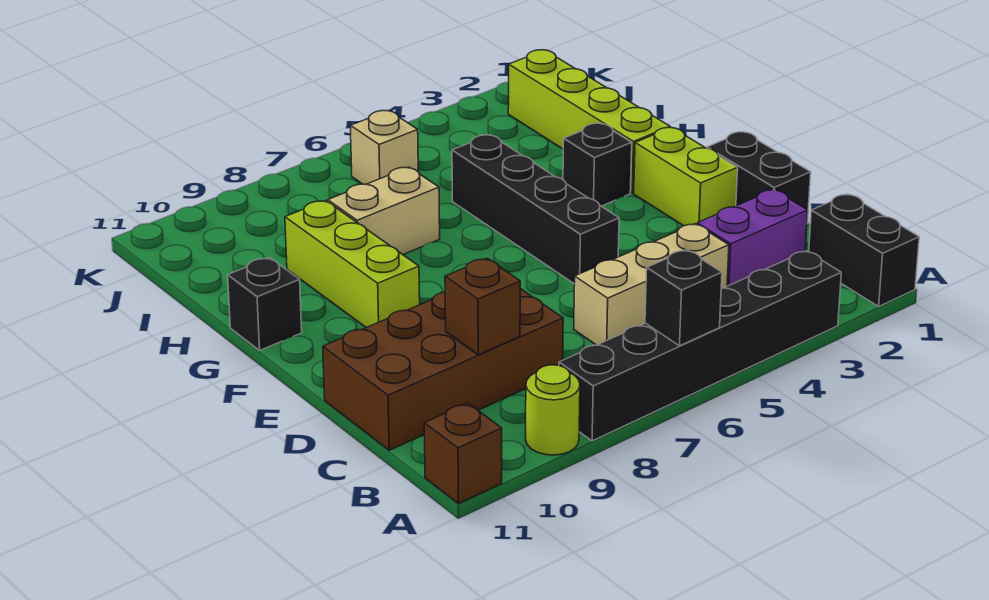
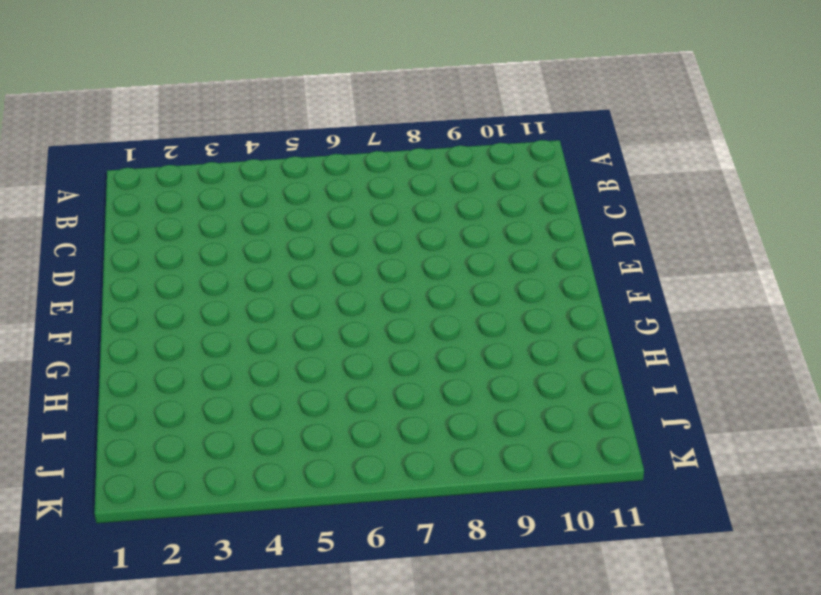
none -> black 1x2 brick [809,194,919,306]
none -> black 1x6 brick [559,251,841,441]
none -> lime 1x1 round brick [526,365,580,455]

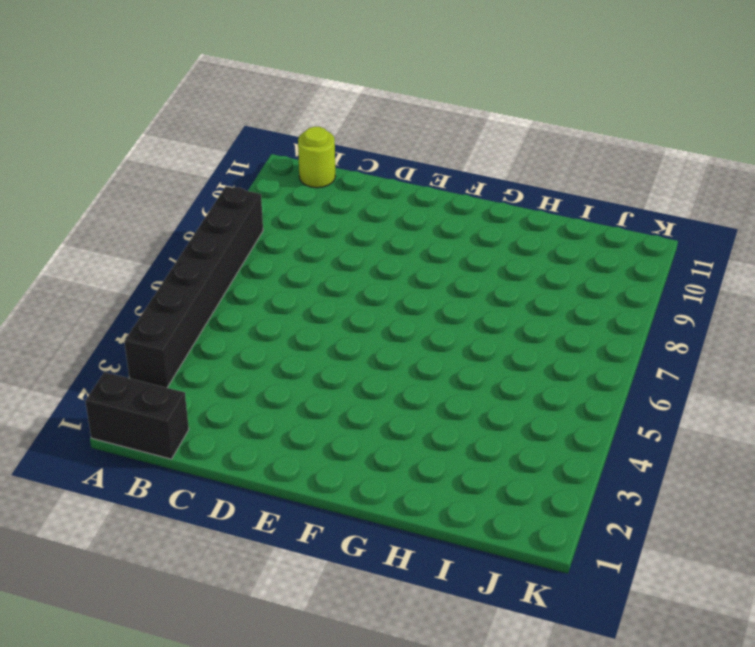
lime 1x1 round brick [298,127,335,188] -> lime 1x1 round brick moved to [526,365,580,455]
none -> brown 1x1 brick [424,403,502,504]
none -> purple 1x2 brick [697,190,808,286]
none -> tan 1x3 brick [574,224,729,345]

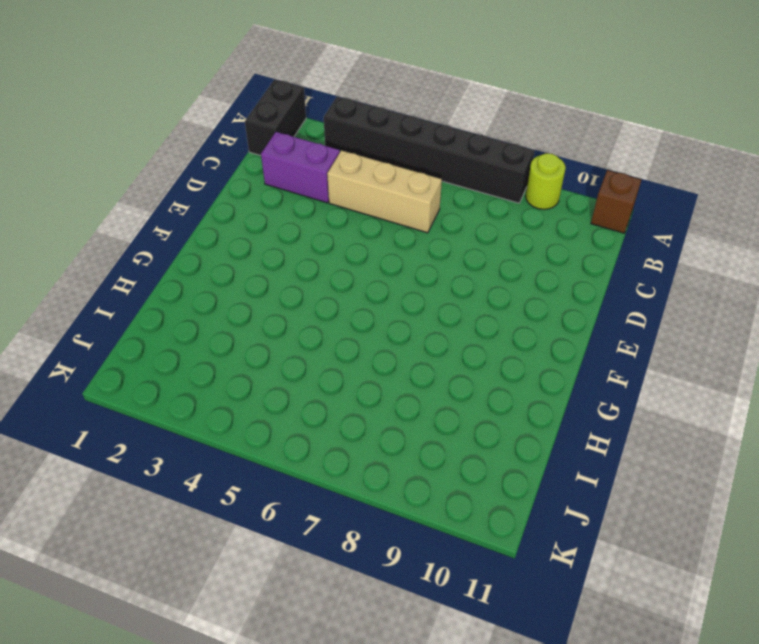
none -> brown 2x4 brick [323,289,563,450]
none -> black 1x2 brick [707,132,811,224]
none -> lime 1x2 brick [634,128,738,226]

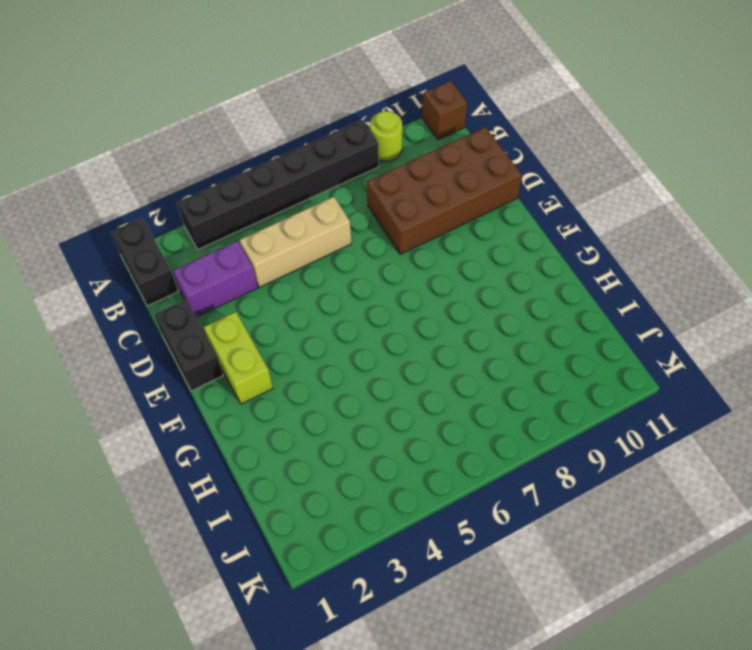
none -> black 1x4 brick [452,135,619,284]
none -> lime 1x3 brick [285,201,420,328]
none -> lime 1x4 brick [508,50,670,193]

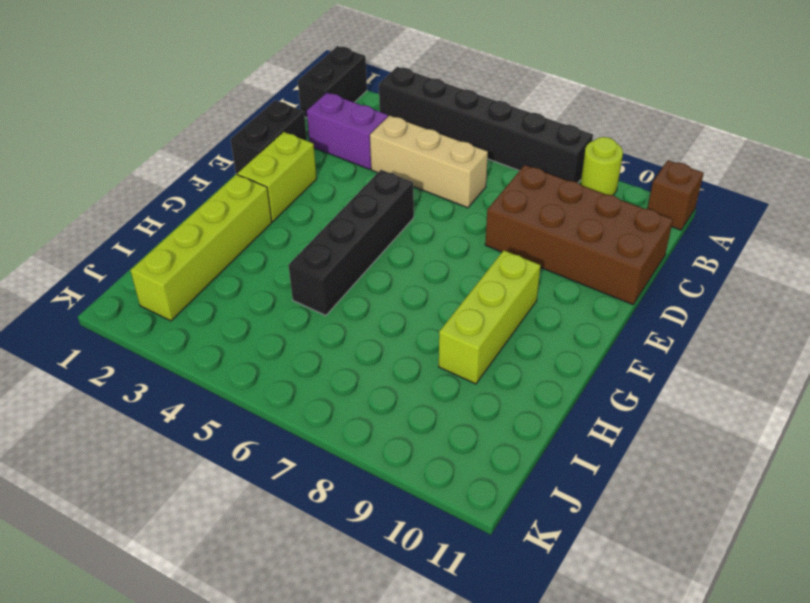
none -> black 1x1 brick [563,123,632,206]
none -> black 1x1 brick [228,258,302,350]
none -> tan 1x2 brick [328,167,440,254]

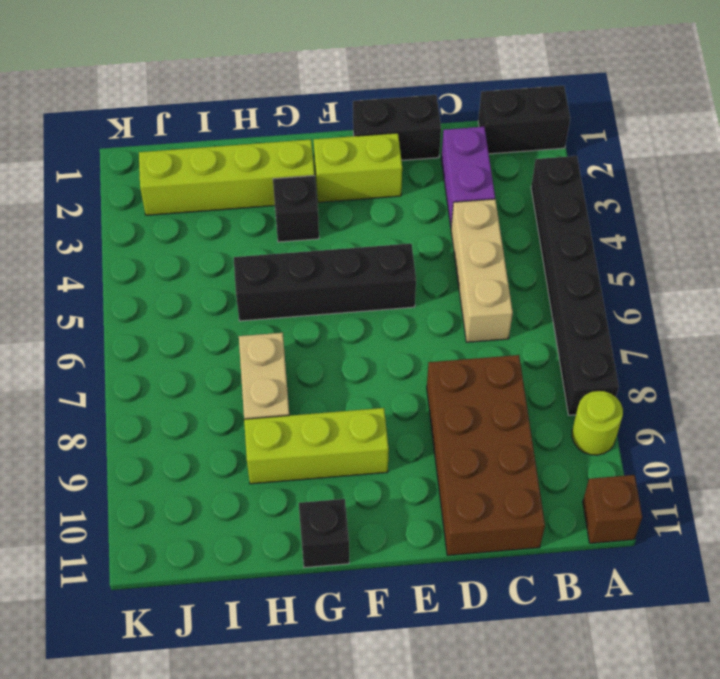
none -> tan 1x1 brick [350,111,418,184]
none -> black 1x1 brick [645,250,722,346]
none -> brown 1x1 brick [445,258,520,355]

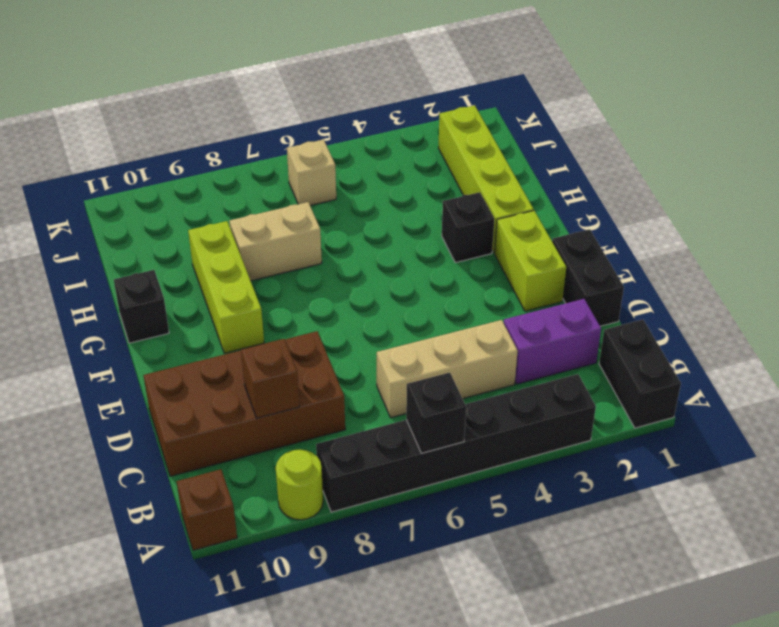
none -> black 1x4 brick [452,135,619,284]

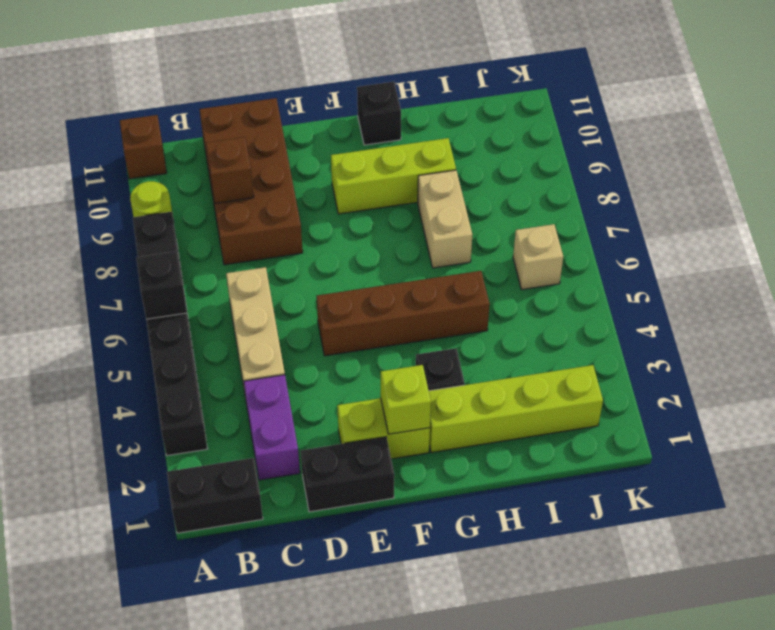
brown 1x4 brick [316,271,490,356] -> black 1x4 brick [452,135,619,284]
lime 1x1 brick [381,365,431,434] -> none

